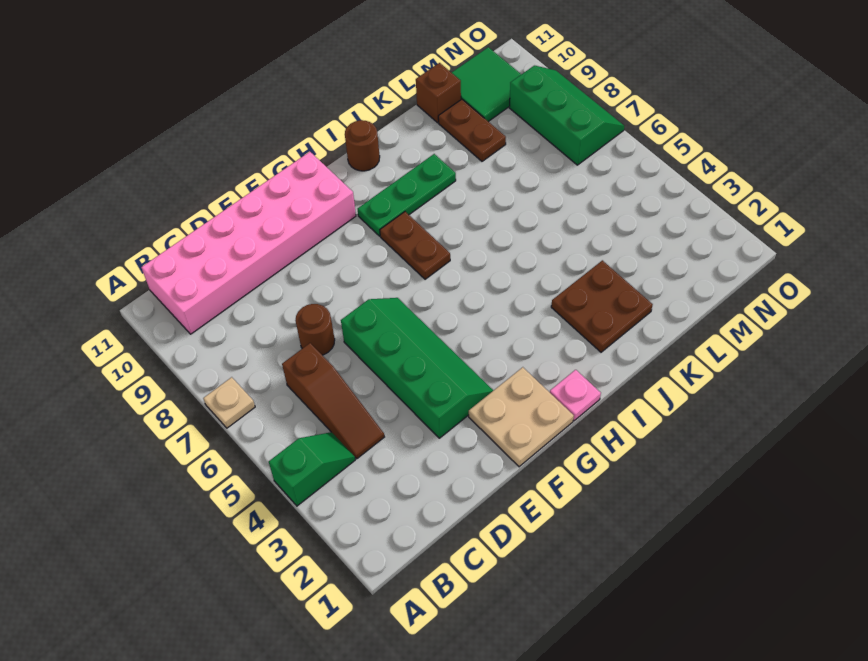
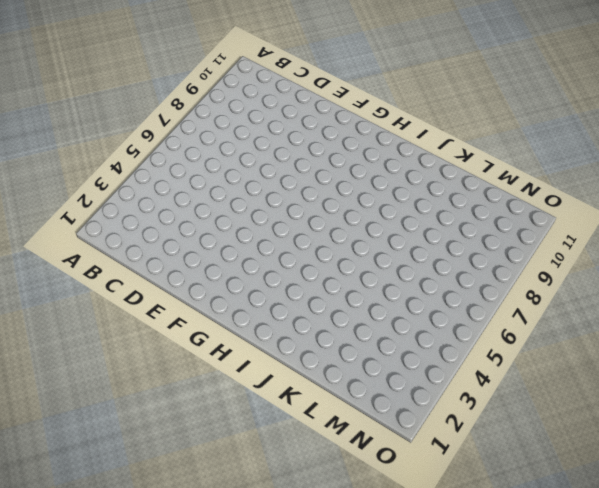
none -> green 1x2 slope [269,432,355,506]
none -> tan 1x1 plate [203,377,255,428]
none -> pink 2x6 brick [141,152,356,334]

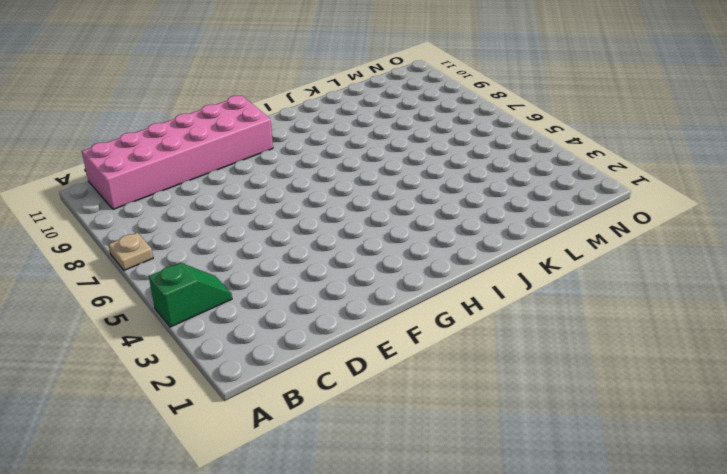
none -> brown 1x3 slope [282,343,384,459]
none -> brown 1x1 round brick [295,304,335,355]
none -> green 2x4 slope [341,298,493,438]

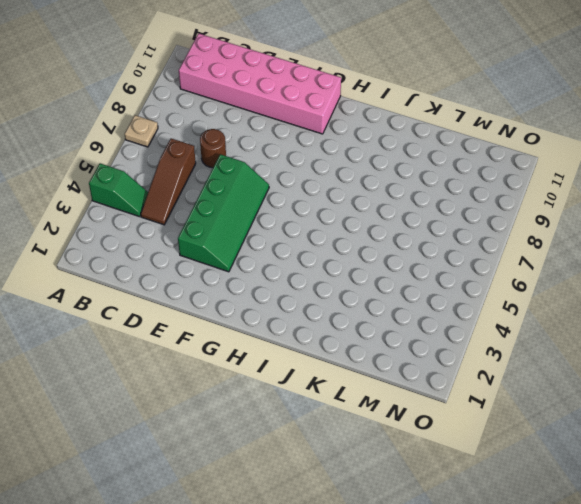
none -> tan 2x2 plate [469,367,574,467]
none -> pink 1x1 plate [550,370,601,421]
none -> brown 1x2 plate [380,212,450,279]

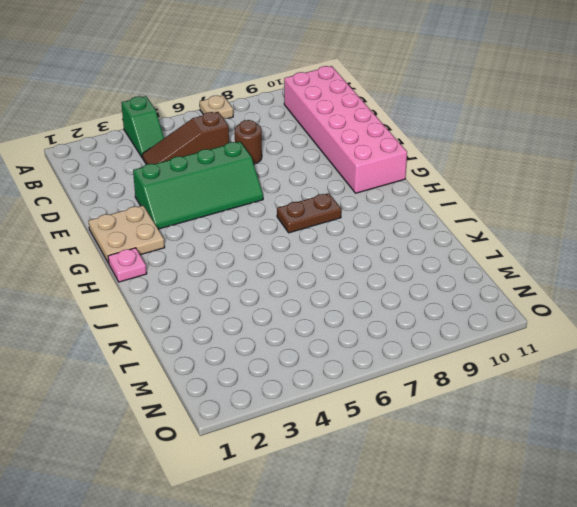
none -> green 1x3 plate [358,154,456,236]
none -> brown 1x1 round brick [345,120,380,171]
none -> brown 2x2 plate [551,260,653,352]

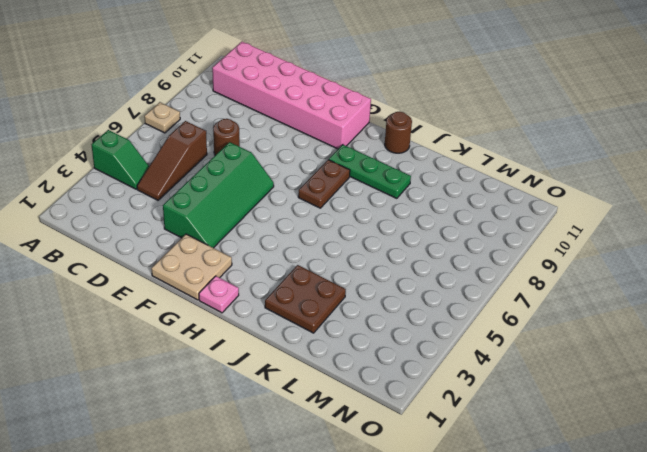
none -> brown 1x2 plate [438,99,506,161]
none -> brown 1x1 brick [416,63,461,123]
none -> green 2x2 tile [451,47,521,122]

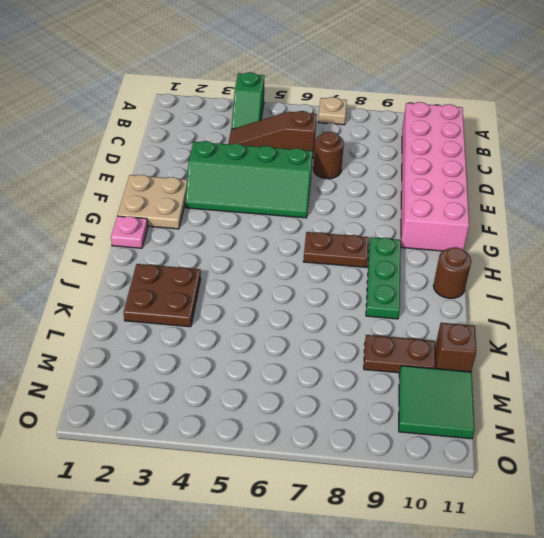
none -> green 2x3 slope [509,66,624,165]

